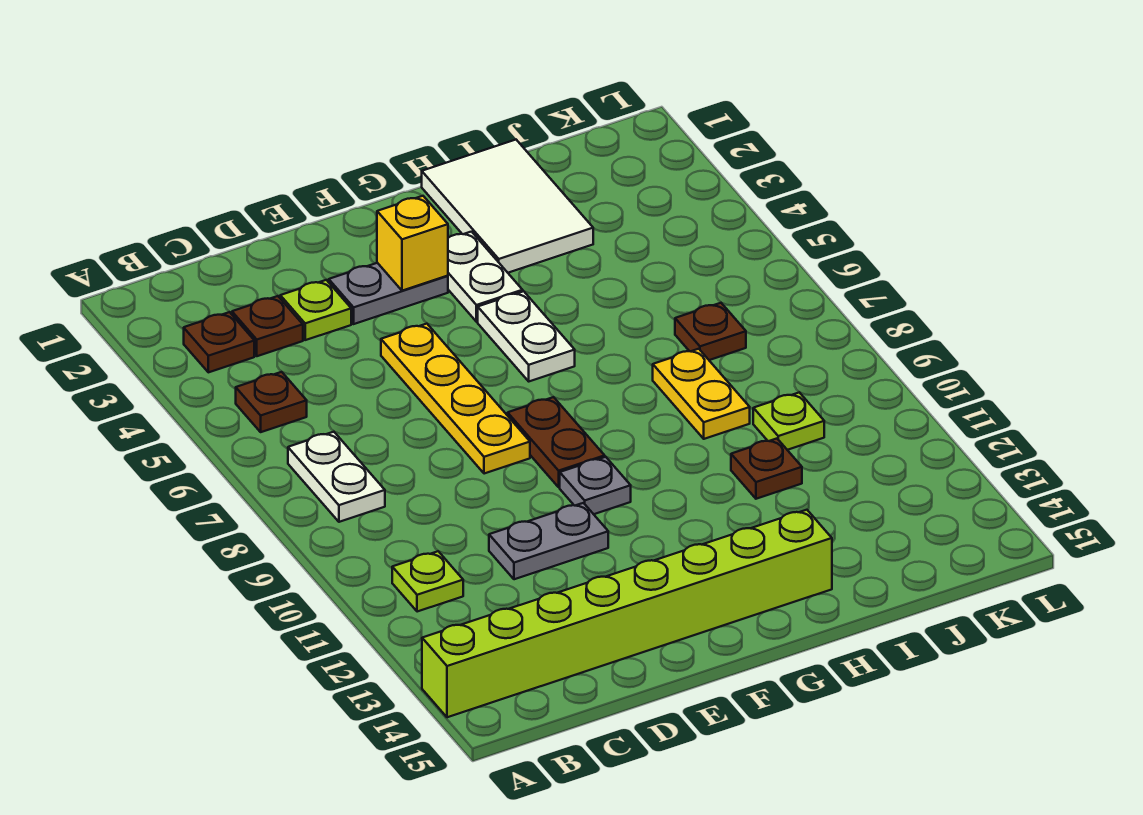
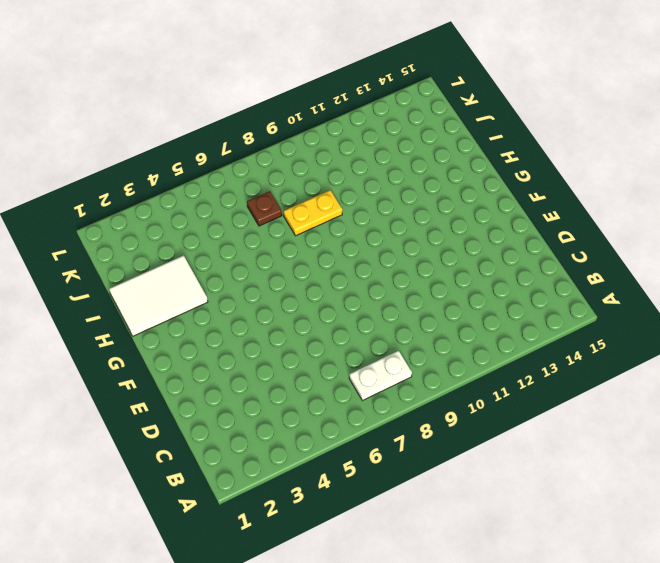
none -> lime 1x8 brick [422,510,832,717]
none -> brown 1x1 plate [184,312,254,372]
none -> brown 1x1 plate [236,372,307,432]

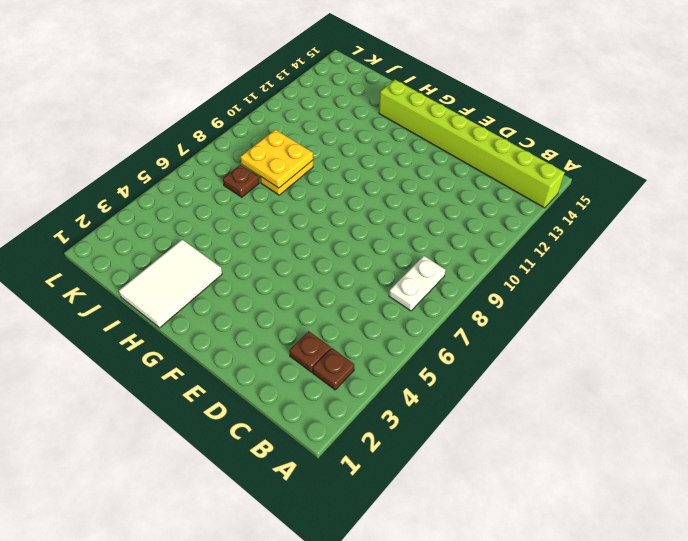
yellow 2x2 plate [240,130,313,188] -> none
none -> brown 1x1 plate [236,372,307,432]
none -> lime 1x1 plate [392,551,463,612]
none -> lime 1x1 plate [280,280,351,340]

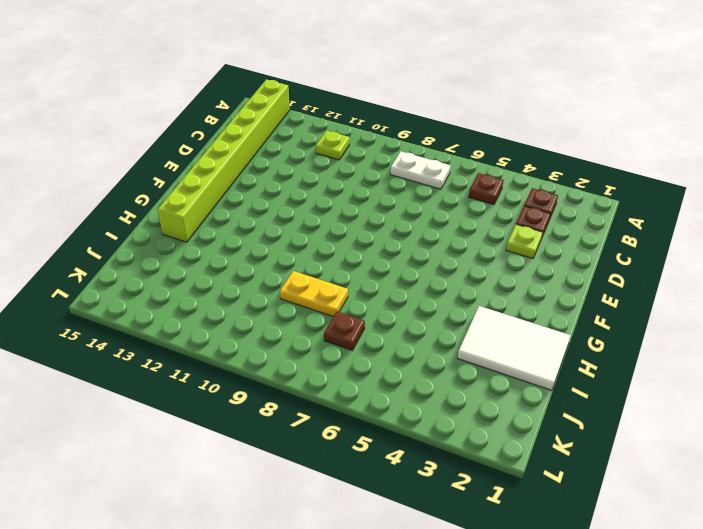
none -> grey 1x2 plate [489,503,608,579]
none -> grey 1x2 plate [329,263,448,324]
none -> yellow 1x4 plate [381,324,530,474]

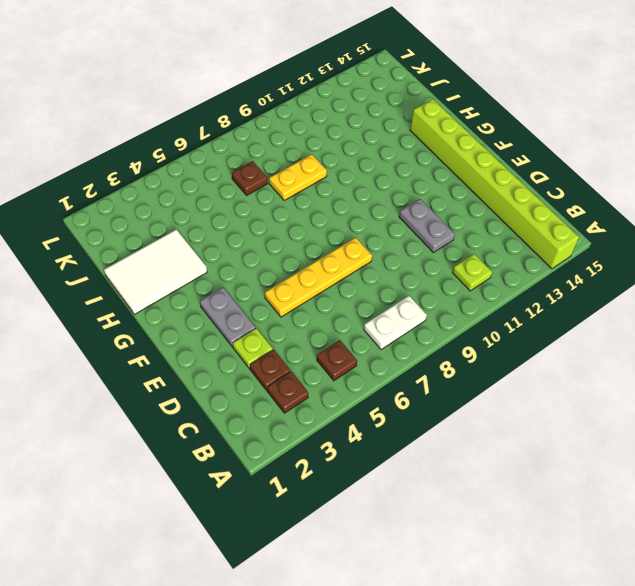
none -> brown 1x2 plate [508,397,605,487]
none -> grey 1x1 plate [560,457,631,514]
none -> white 1x2 plate [448,232,523,322]

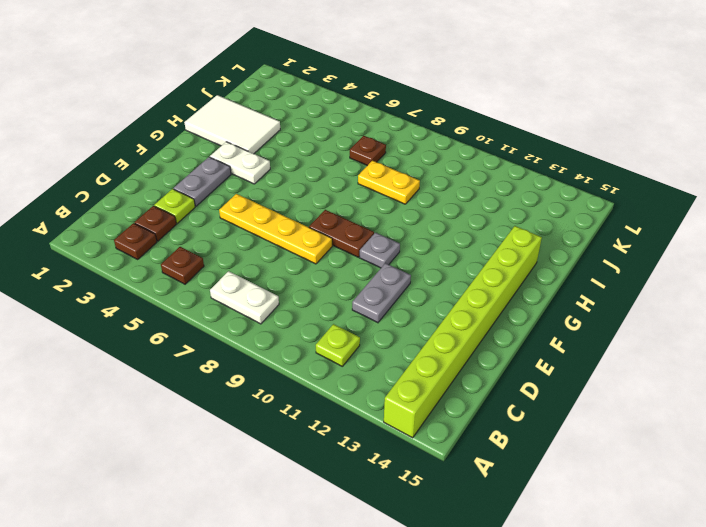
none -> white 1x2 plate [478,291,575,381]
none -> brown 1x1 plate [731,439,802,499]
none -> lime 1x1 plate [753,392,824,450]

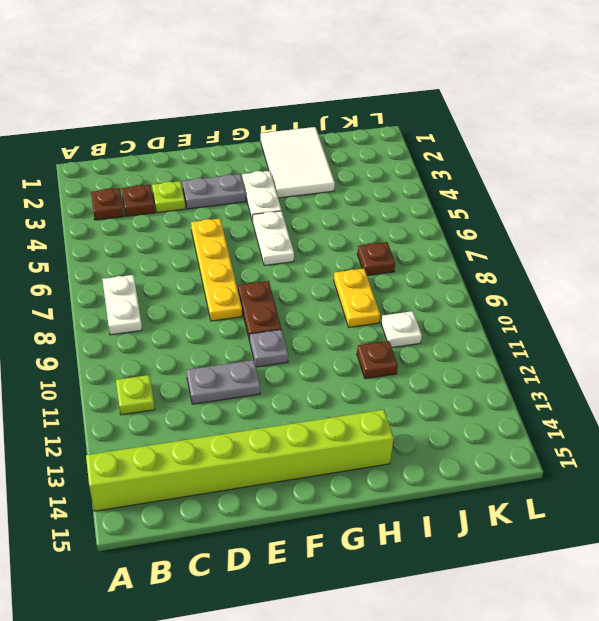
white 1x1 plate [381,311,422,347] -> lime 1x1 plate [753,392,824,450]
none -> brown 1x1 plate [236,372,307,432]
none -> yellow 1x1 brick [377,196,448,291]

